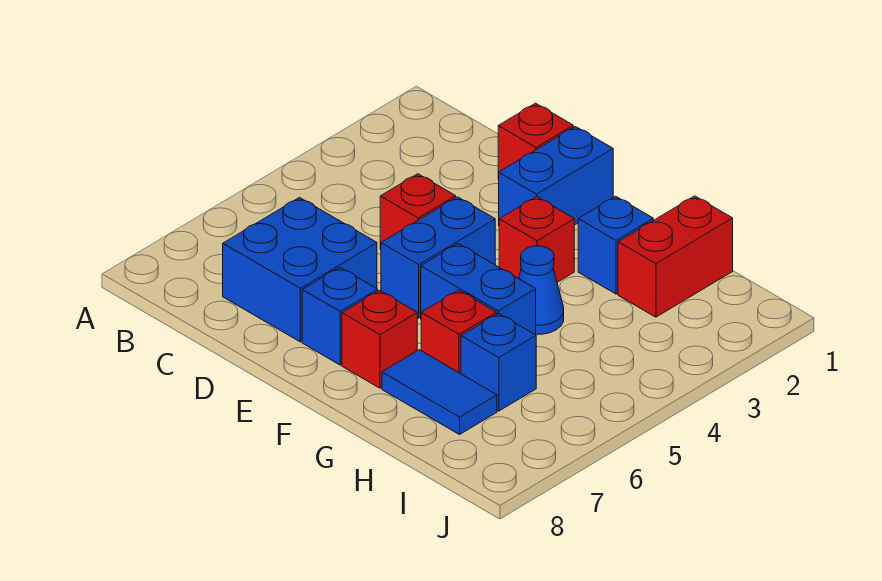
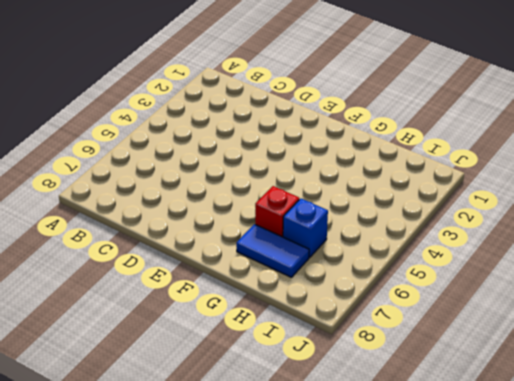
none -> blue 2x2 brick [223,198,377,342]
none -> red 1x1 brick [498,103,573,179]
none -> red 1x1 brick [380,174,456,250]

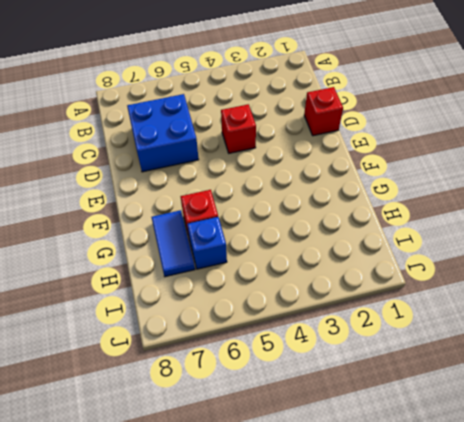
none -> blue 1x2 brick [499,127,613,225]
none -> blue 1x2 brick [381,197,495,318]
none -> blue 1x1 brick [302,267,378,365]

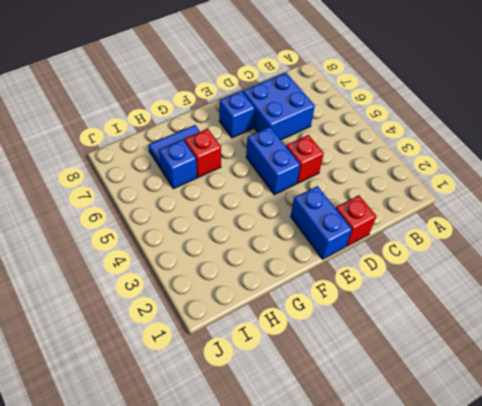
none -> red 1x1 brick [499,197,574,282]
none -> blue 1x2 brick [421,244,536,335]
none -> red 1x1 brick [342,291,417,388]

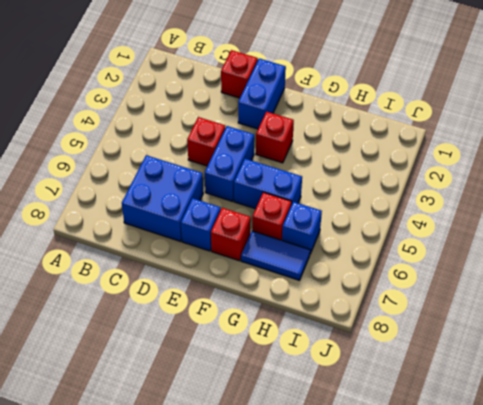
none -> blue 1x1 brick [578,196,653,294]
none -> blue 1x1 cone [519,246,564,334]
none -> red 1x2 brick [618,196,733,317]

